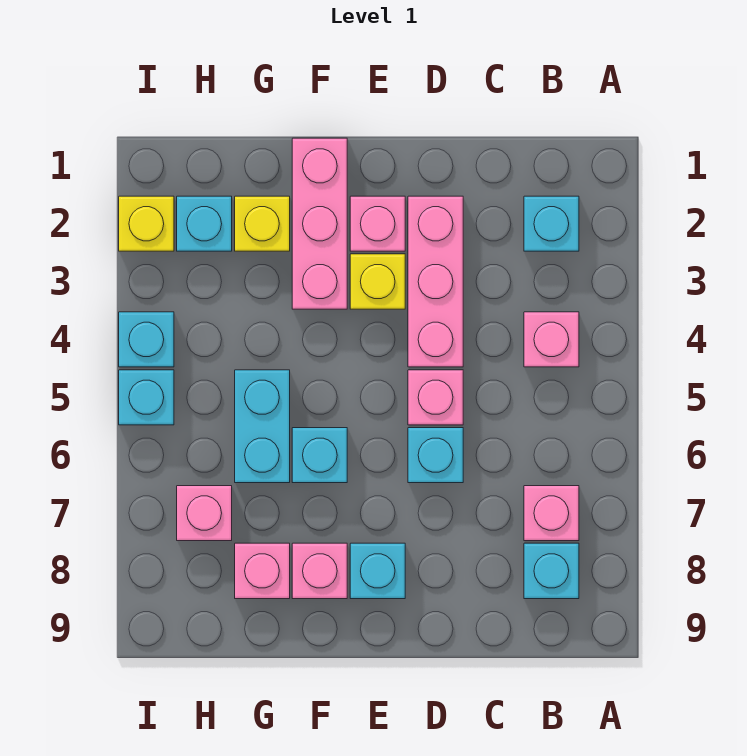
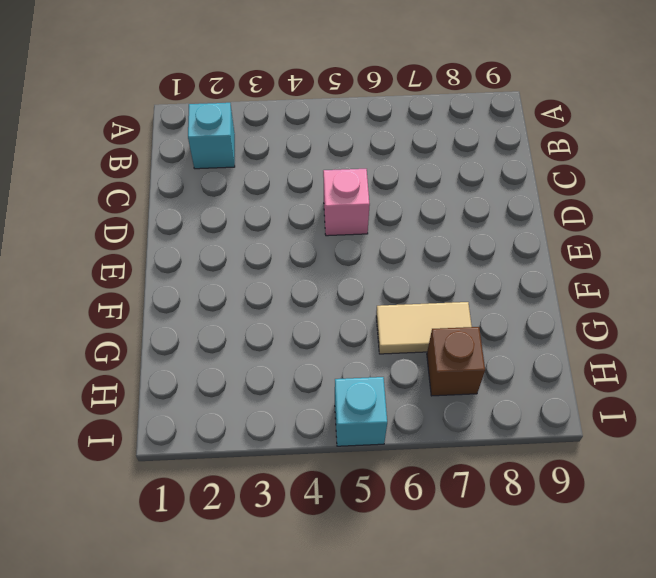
tan 1x2 tile [376,302,472,354] -> cyan 1x2 brick [235,370,290,483]
brown 1x1 brick [427,327,485,396] -> pink 1x1 brick [177,486,232,541]
none -> pink 1x1 brick [524,312,579,367]
none -> pink 1x1 brick [524,486,579,541]
none -> cyan 1x1 brick [524,543,579,599]

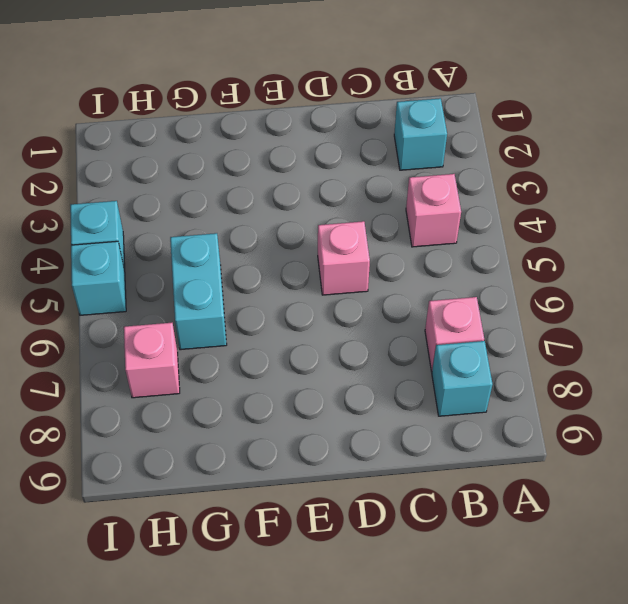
none -> pink 1x3 brick [408,196,463,367]
none -> cyan 1x1 brick [408,428,463,483]
none -> pink 1x1 brick [350,196,405,251]

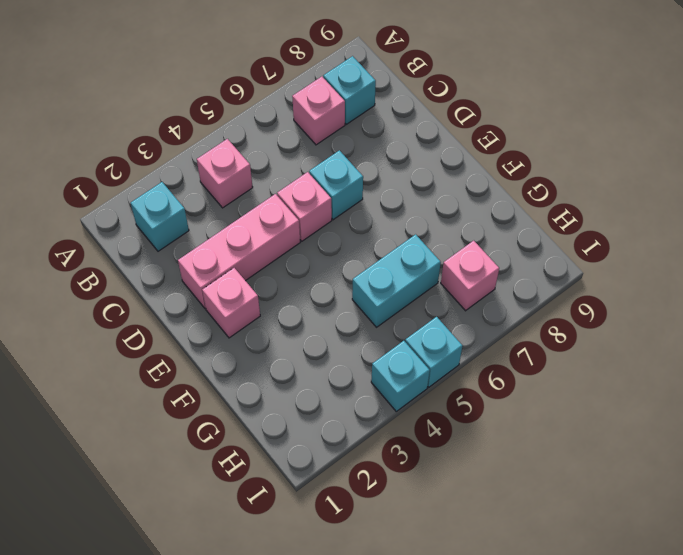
none -> yellow 1x1 brick [350,254,405,309]
none -> cyan 1x1 brick [350,543,405,599]
none -> pink 1x3 brick [292,138,347,309]

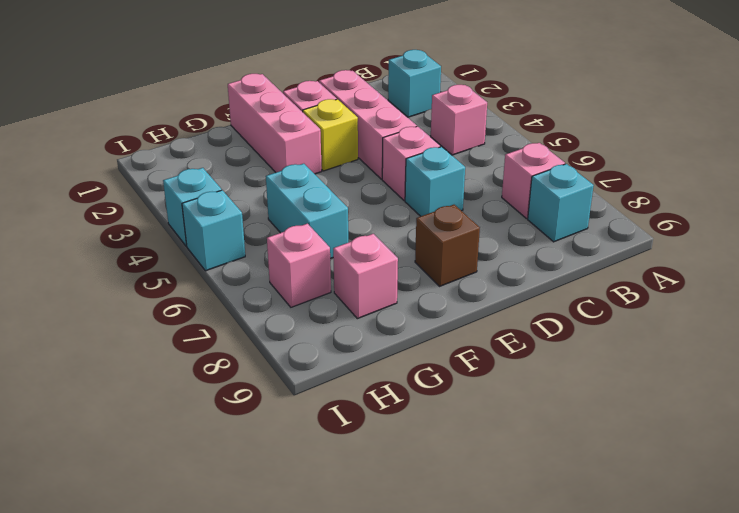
brown 1x1 brick [415,205,480,286] -> cyan 1x1 brick [350,543,405,599]
none -> cyan 1x1 brick [292,428,347,483]
none -> pink 1x1 brick [292,543,347,599]
none -> yellow 1x1 brick [235,196,290,251]

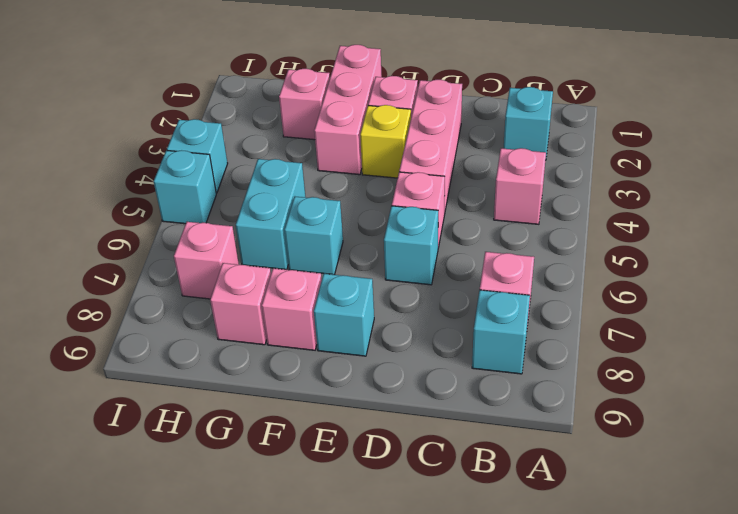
pink 1x1 brick [279,69,330,140] -> yellow 1x1 brick [235,196,290,251]
none -> cyan 1x1 brick [177,196,232,251]
none -> yellow 1x1 brick [119,196,174,251]

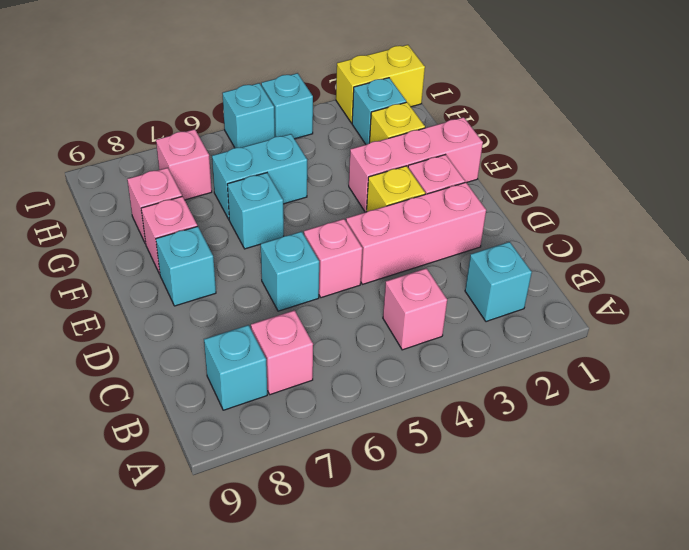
yellow 1x2 brick [336,45,425,123] -> yellow 1x1 brick [119,196,174,251]

